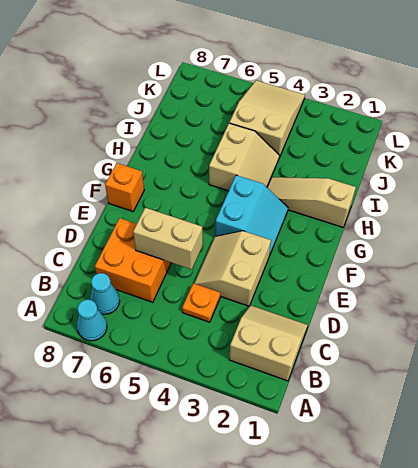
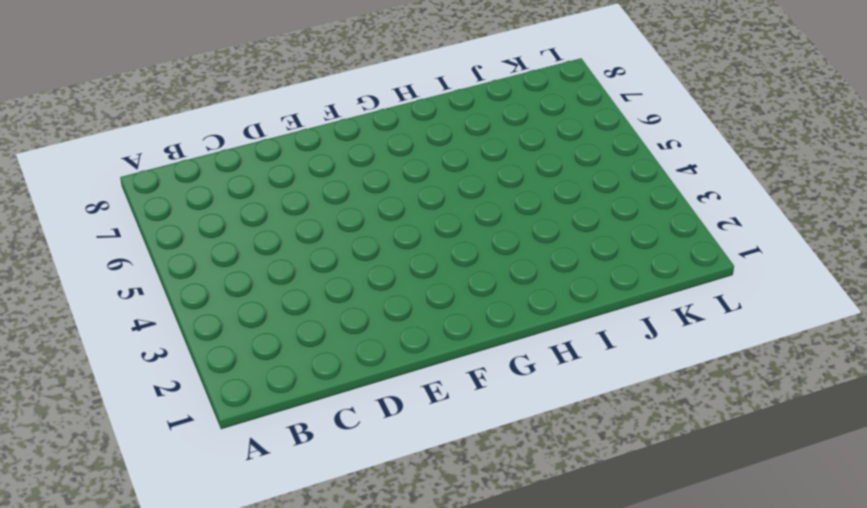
none -> cyan 1x1 cone [77,300,107,341]
none -> tan 2x2 slope [229,305,308,381]
none -> cyan 1x1 cone [90,273,120,314]

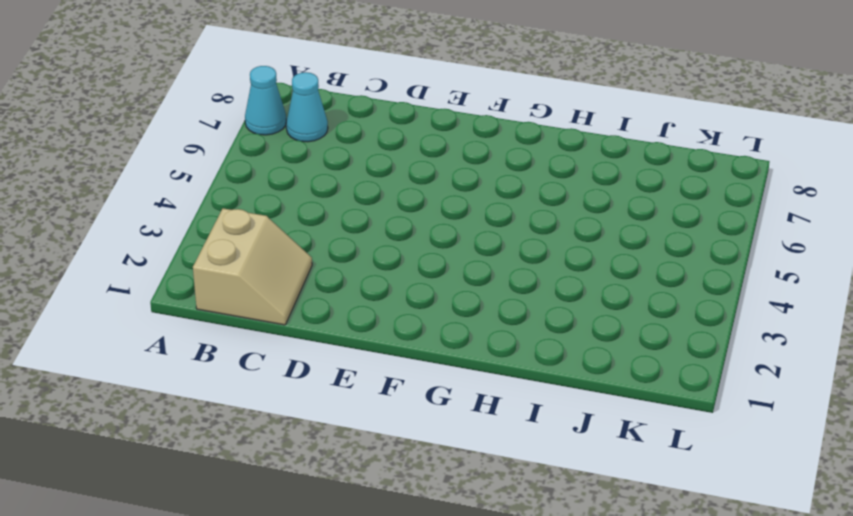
none -> orange 1x1 plate [182,283,220,322]
none -> orange 2x2 brick [95,218,171,302]
none -> tan 2x2 slope [194,231,271,306]

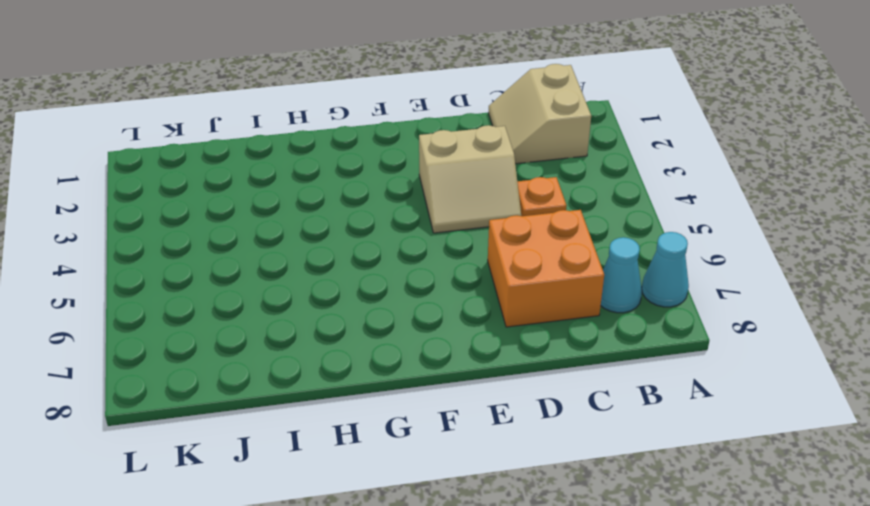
none -> cyan 2x2 slope [215,175,288,256]
none -> orange 1x1 brick [105,163,144,211]
none -> tan 1x3 slope [267,177,356,227]

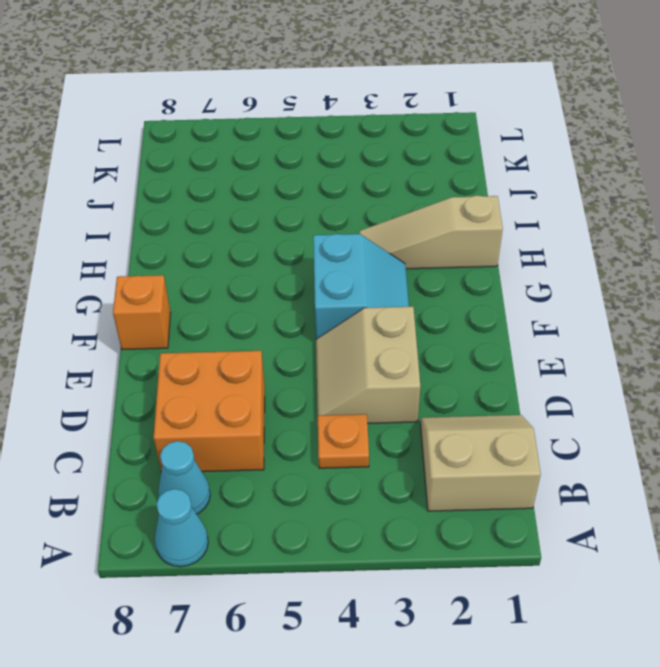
none -> tan 2x2 slope [209,123,279,191]
none -> tan 2x3 slope [229,80,305,157]
none -> tan 1x2 brick [133,208,203,269]

